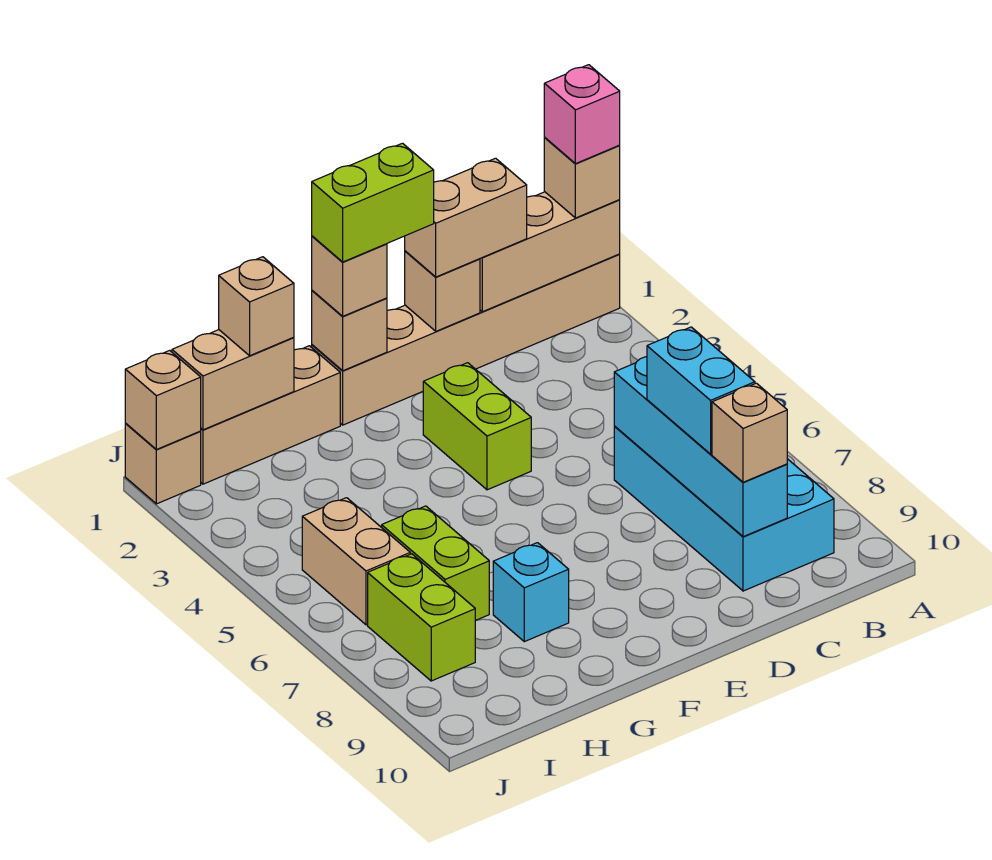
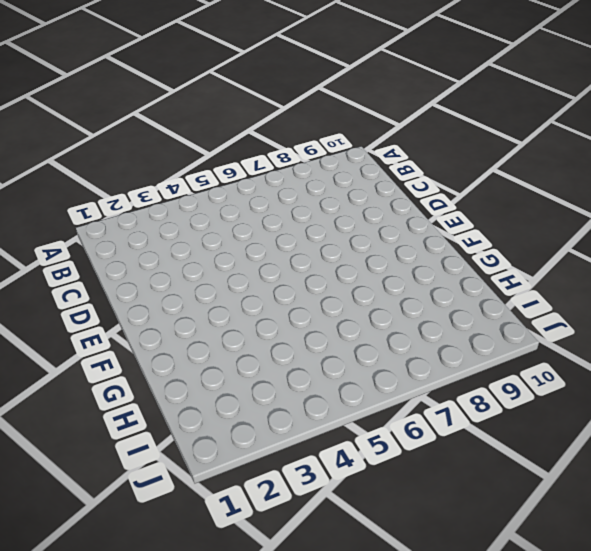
none -> tan 1x6 brick [312,254,620,425]
none -> cyan 2x4 brick [614,427,834,591]
none -> lime 1x2 brick [423,363,531,490]

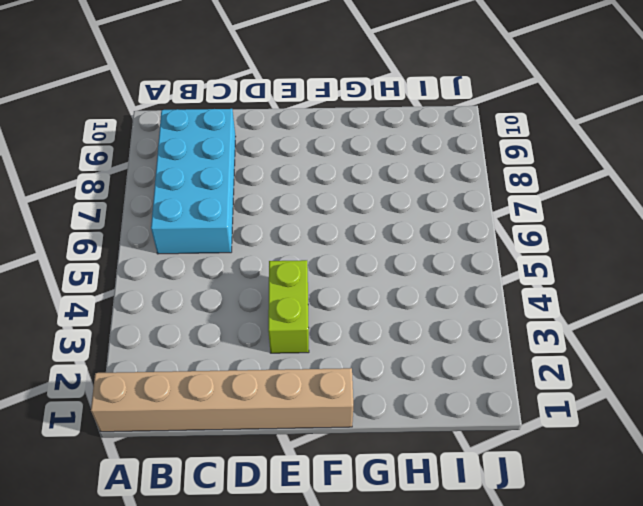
none -> tan 1x3 brick [200,346,340,484]
none -> cyan 1x1 brick [493,543,569,642]
none -> lime 1x2 brick [382,506,489,621]

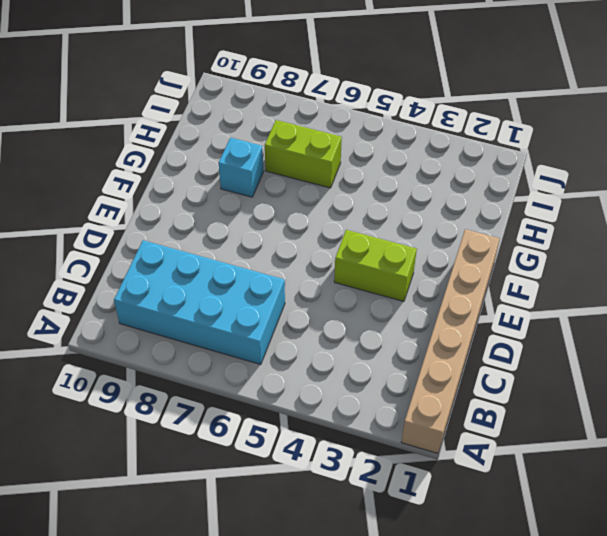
none -> tan 1x3 brick [200,346,340,484]
none -> tan 1x2 brick [302,498,410,625]
none -> lime 1x2 brick [368,554,475,681]

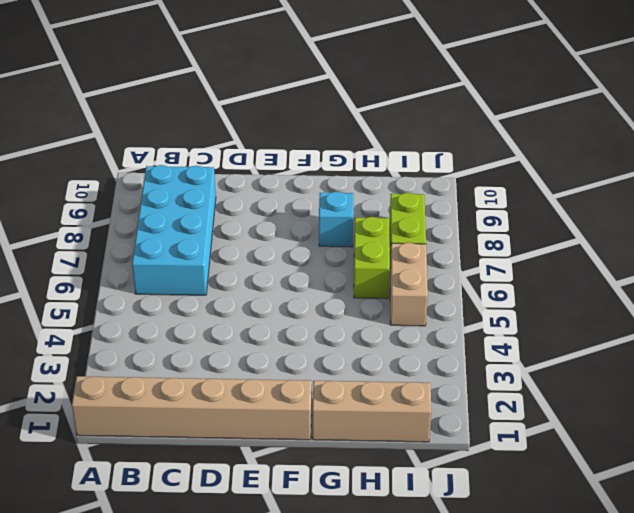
none -> lime 1x2 brick [423,363,531,490]
none -> tan 1x1 brick [125,424,201,504]
none -> tan 1x3 brick [480,192,620,312]

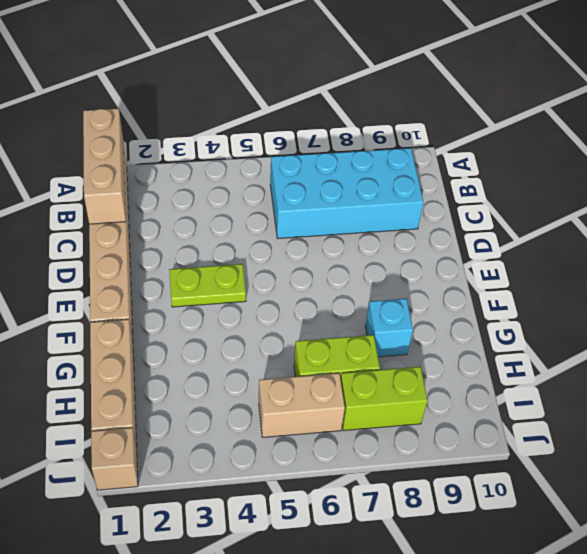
lime 1x2 plate [169,264,246,307] -> lime 1x2 brick [423,363,531,490]
none -> cyan 1x4 brick [614,357,787,537]
none -> tan 1x1 brick [405,251,480,331]
none -> tan 1x1 brick [312,291,387,371]

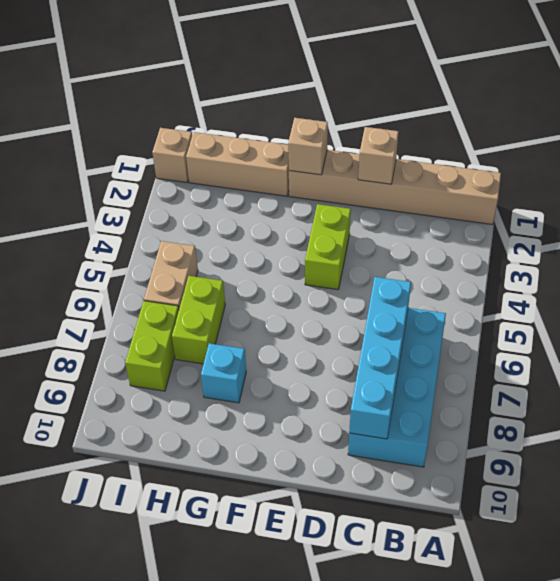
none -> tan 1x3 brick [480,192,620,312]
none -> tan 1x2 brick [172,330,294,430]
none -> tan 1x1 brick [125,350,201,450]

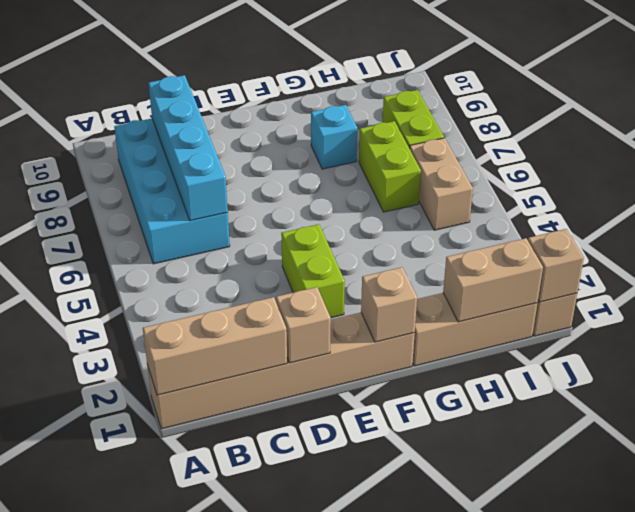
none -> tan 1x1 brick [544,138,620,218]
none -> tan 1x2 brick [405,158,527,277]
none -> cyan 1x2 brick [647,327,755,454]

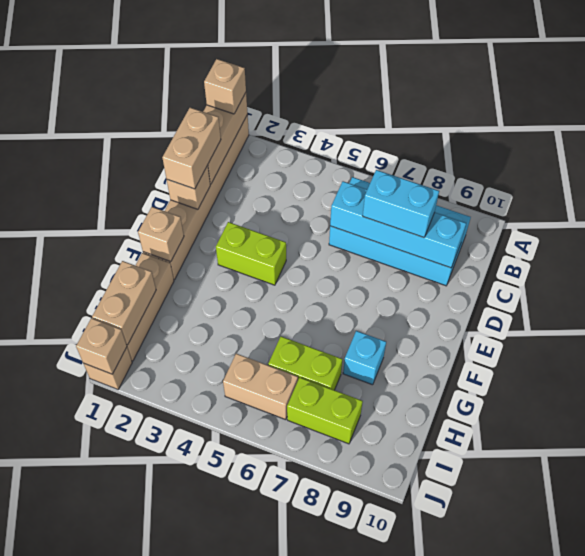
none -> tan 1x1 brick [712,383,787,482]
none -> tan 1x1 brick [312,236,387,316]
none -> tan 1x1 brick [219,257,294,356]

